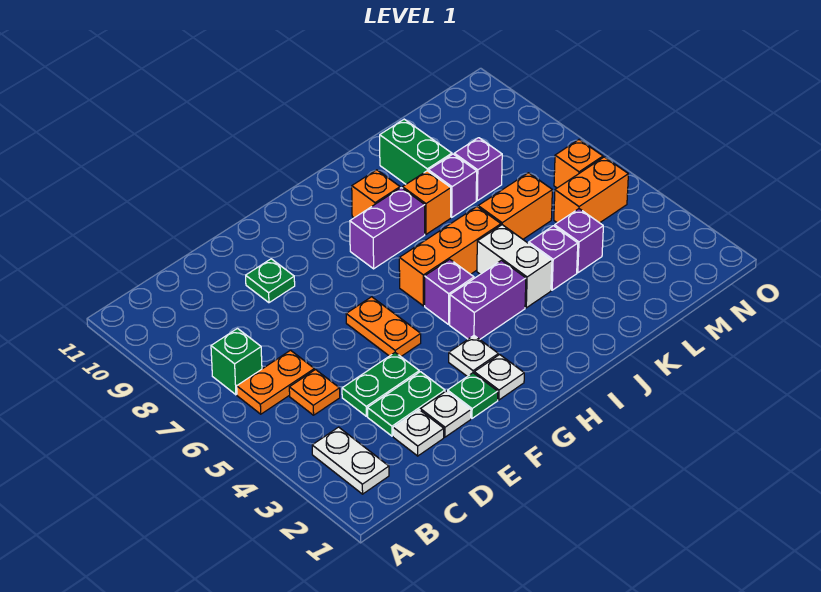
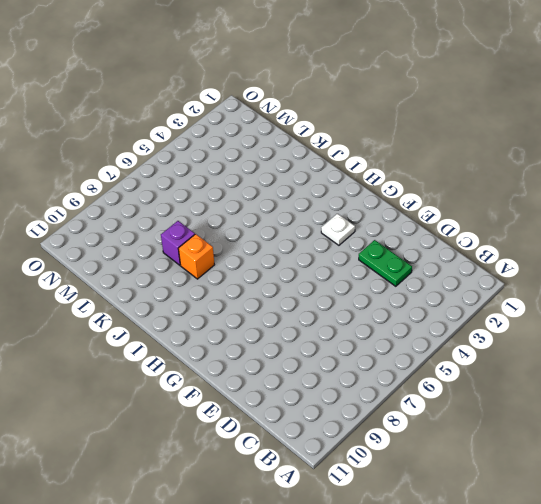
none -> white 1x2 plate [312,427,389,494]
none -> orange 1x2 plate [237,350,314,414]
none -> green 1x1 brick [211,329,262,395]

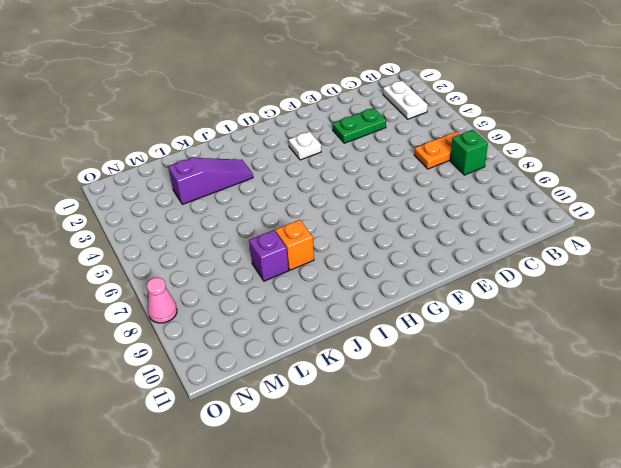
purple 1x3 slope [168,158,253,204] -> none
pink 1x1 cone [147,277,177,323] -> none
none -> orange 1x1 plate [289,370,340,415]
none -> white 1x1 plate [393,410,444,456]
none -> green 1x2 plate [342,353,419,416]

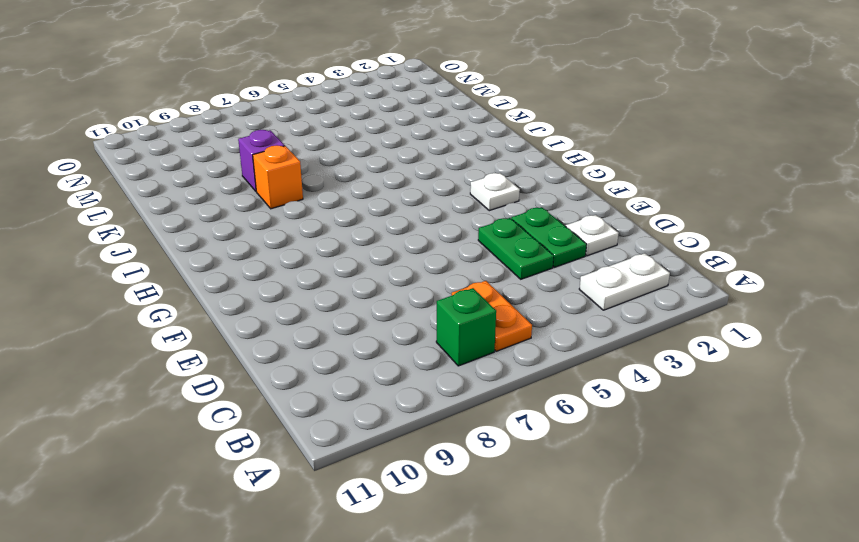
none -> orange 1x1 plate [289,370,340,415]
none -> white 1x1 plate [420,391,471,437]
none -> green 1x1 plate [246,259,295,303]

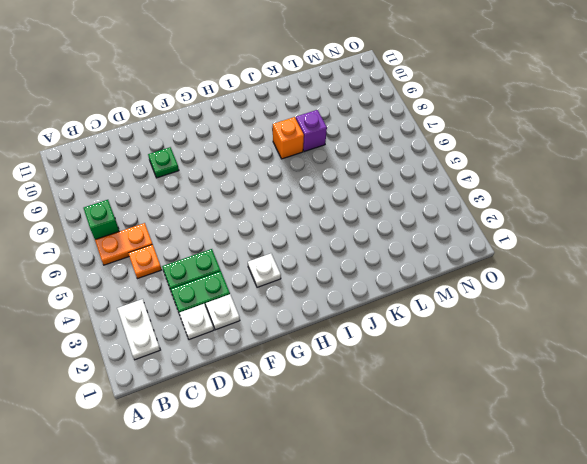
none -> green 1x1 plate [448,373,498,418]
none -> orange 1x2 plate [346,297,421,356]
none -> white 1x1 plate [474,355,524,400]

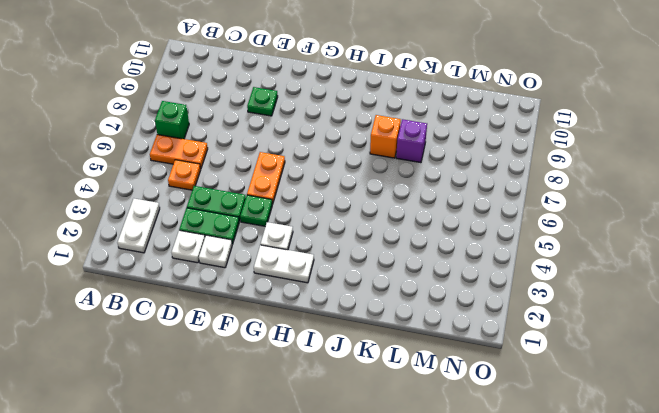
green 1x1 plate [240,195,272,226] -> green 1x1 plate moved to [448,373,498,418]
white 1x2 plate [254,245,314,283] -> white 1x1 plate [474,355,524,400]
none -> purple 1x2 brick [450,260,526,339]
none -> purple 1x1 brick [425,259,474,324]
none -> orange 1x3 brick [399,207,501,306]

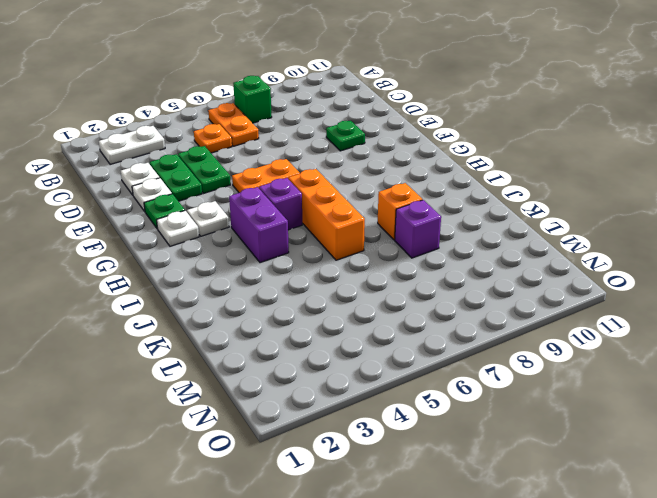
none -> purple 1x2 brick [350,188,425,269]
none -> orange 1x1 brick [352,170,400,218]
none -> white 1x2 brick [477,225,552,308]

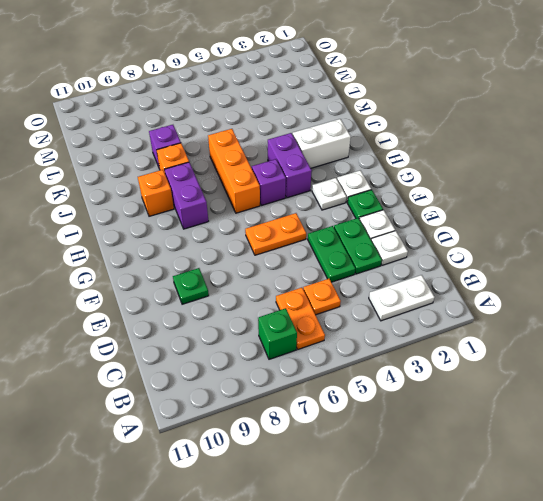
white 1x2 brick [293,119,351,168] -> white 1x2 brick moved to [477,225,552,308]
none -> purple 1x1 brick [529,226,578,290]
none -> orange 1x2 brick [478,173,552,239]
none -> green 1x2 brick [380,119,452,184]

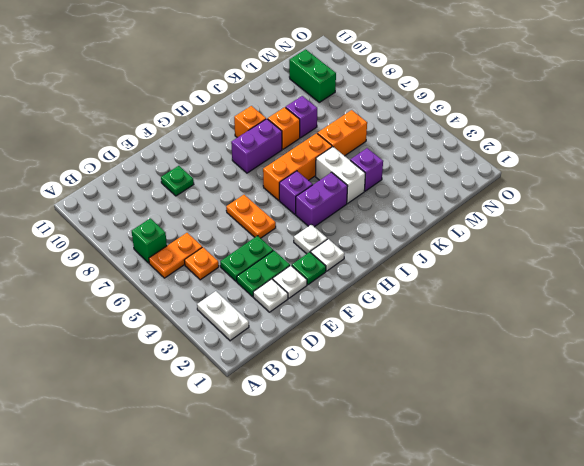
green 1x2 brick [289,49,336,102] -> green 1x2 brick moved to [380,119,452,184]
none -> purple 1x1 brick [555,209,603,273]
none -> purple 1x1 brick [454,138,502,201]
none -> orange 1x2 brick [554,157,628,223]

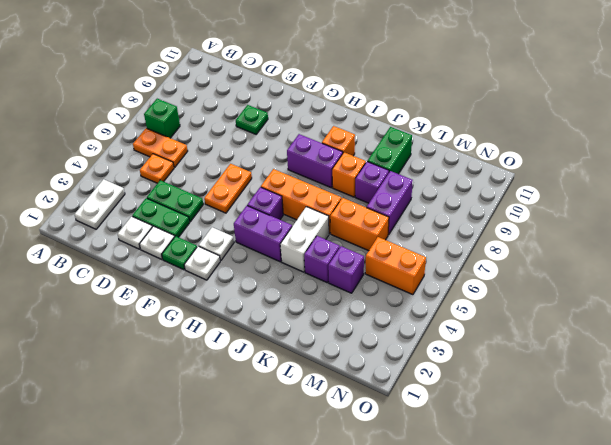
purple 1x2 brick [367,171,413,235] -> purple 1x1 brick [454,138,502,201]
none -> orange 1x1 brick [554,140,603,188]

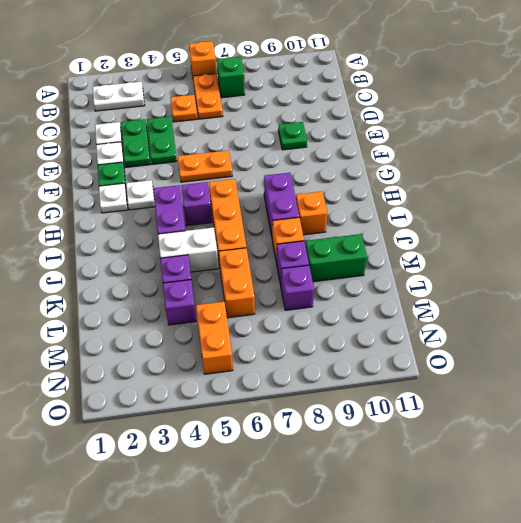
orange 1x1 brick [189,41,217,76] -> orange 1x1 brick moved to [554,140,603,188]

